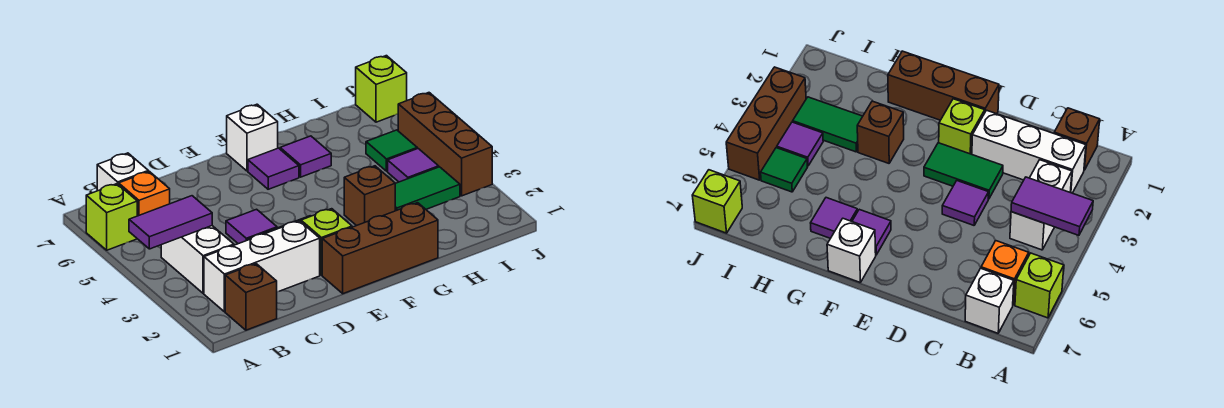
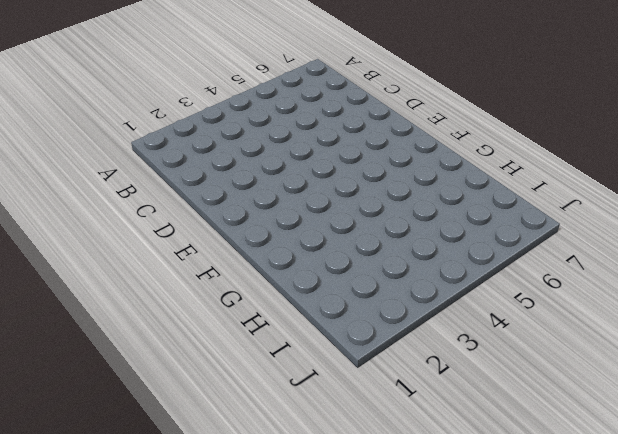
none -> lime 1x1 brick [86,184,137,250]
none -> brown 1x1 brick [225,264,277,330]
none -> white 1x3 brick [204,221,320,312]

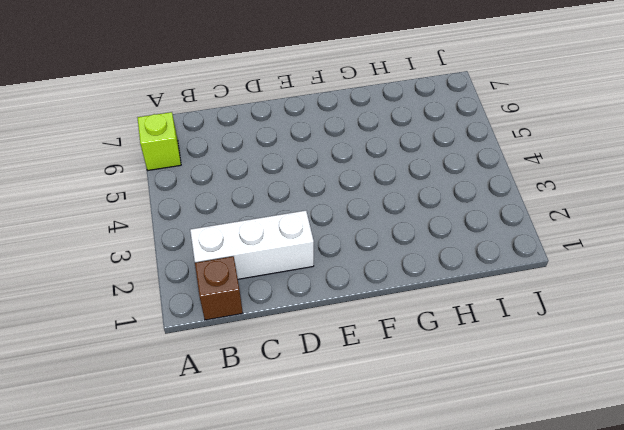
none -> white 1x2 brick [161,226,234,293]
none -> orange 1x1 brick [119,171,170,216]
none -> white 1x1 brick [97,153,148,191]

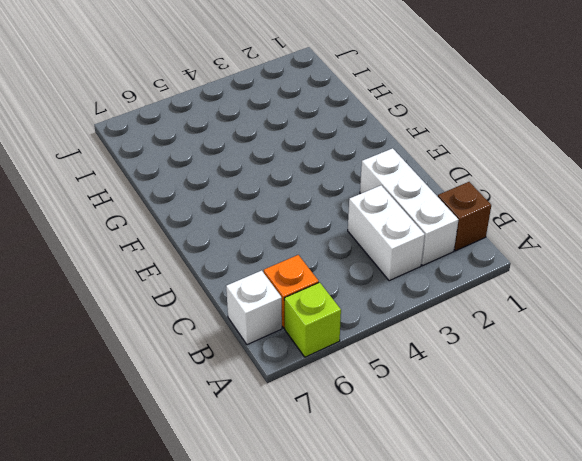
white 1x2 brick [348,185,425,281] -> white 1x2 brick turned to [161,226,234,293]
none -> green 1x2 tile [924,143,1003,199]
none -> purple 1x1 tile [226,209,277,244]
none -> brown 1x3 brick [322,203,438,294]

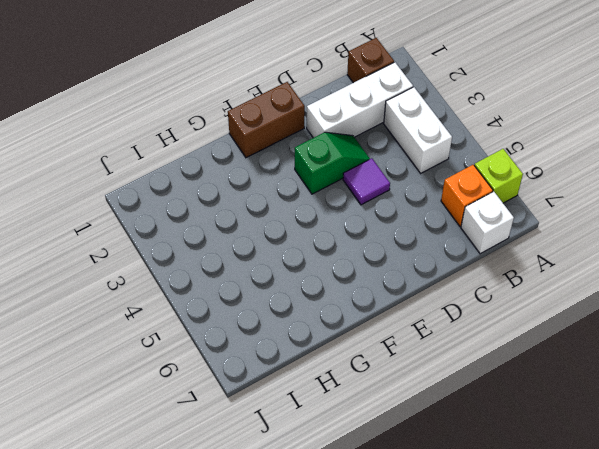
green 1x2 slope [295,132,370,194] -> green 1x2 tile [924,143,1003,199]
brown 1x2 brick [228,82,305,158] -> brown 1x3 brick [322,203,438,294]
none -> lime 1x1 brick [301,209,352,275]
none -> purple 1x1 tile [248,148,299,189]
none -> white 1x1 brick [227,104,278,171]

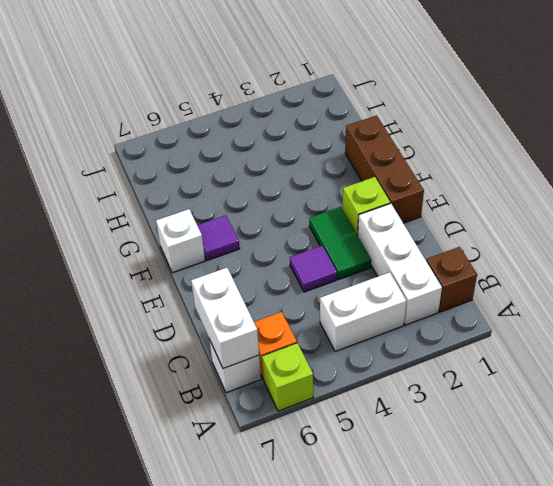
white 1x2 brick [191,268,259,369] -> none
none -> brown 1x1 brick [344,166,395,226]
none -> purple 1x1 tile [280,136,331,177]
none -> green 1x2 tile [395,167,460,211]

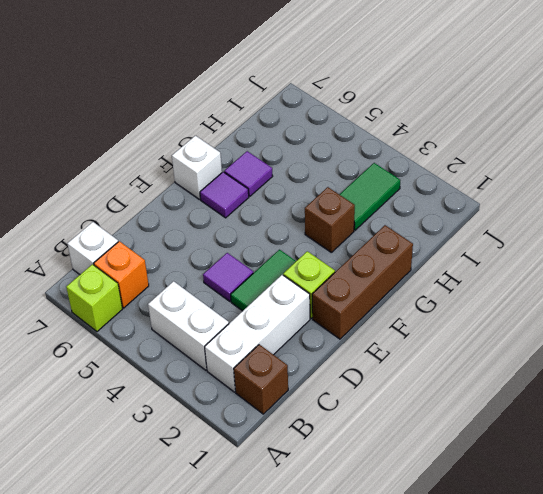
none -> purple 1x1 tile [388,149,439,182]
none -> green 1x1 tile [366,130,417,171]
none -> brown 1x3 brick [398,93,492,196]

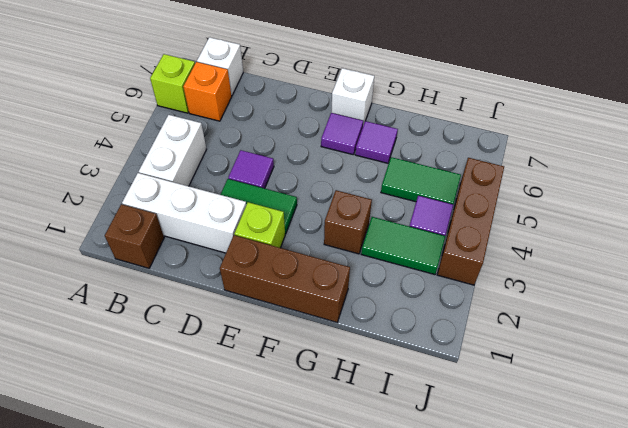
green 1x2 tile [381,157,461,204] -> green 1x1 tile [366,130,417,171]
none -> lime 1x1 brick [356,56,407,122]
none -> purple 1x2 tile [129,196,212,249]

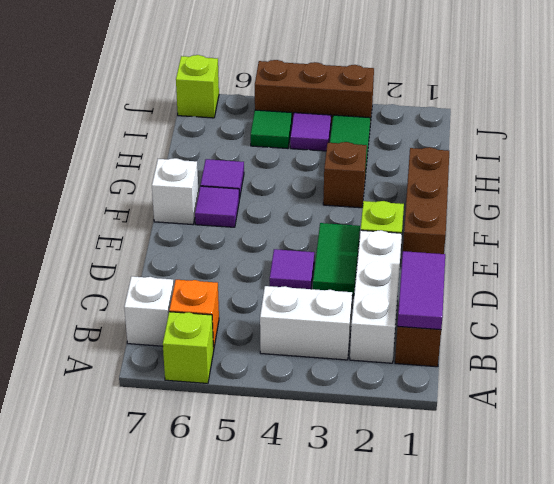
purple 1x2 tile [398,251,445,330] -> purple 1x2 tile moved to [129,196,212,249]

